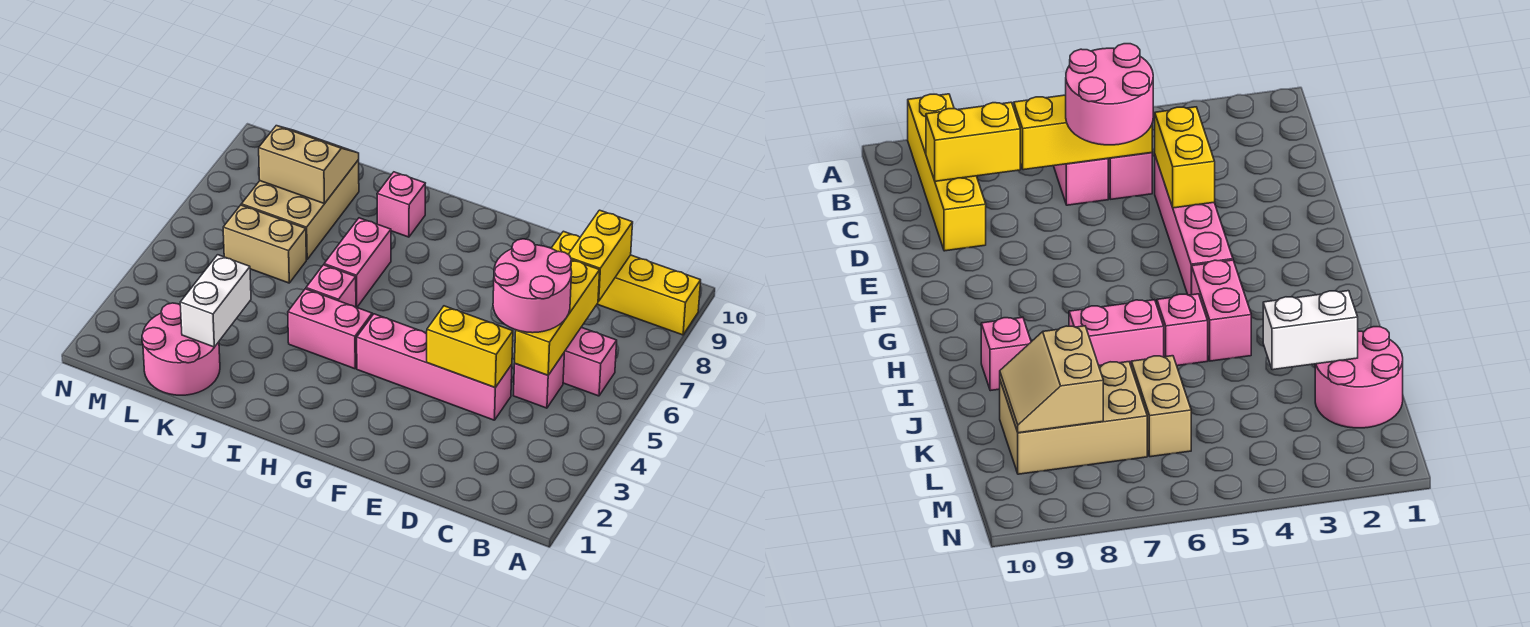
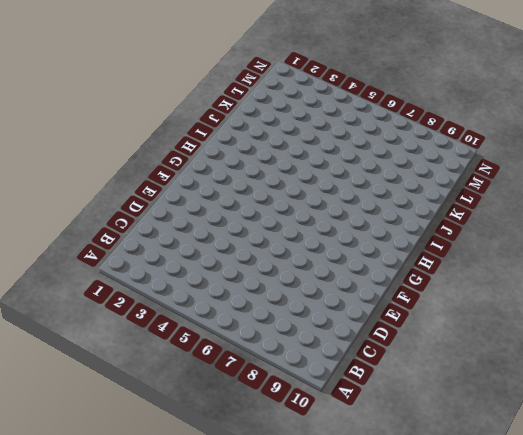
none -> yellow 1x4 brick [551,231,701,335]
none -> pink 1x2 brick [563,327,617,396]
none -> pink 1x1 brick [513,353,564,408]

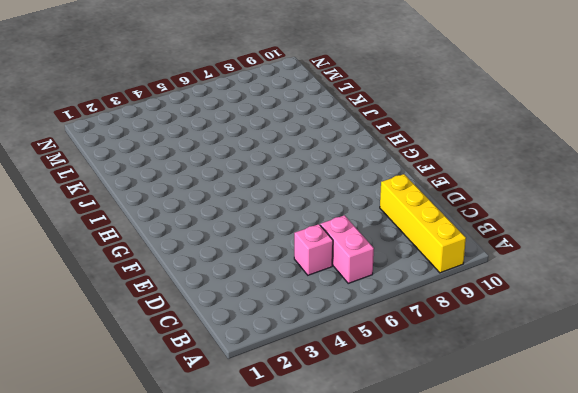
none -> pink 1x4 brick [357,314,512,420]
none -> pink 1x2 brick [288,289,372,369]
none -> pink 1x1 brick [306,265,356,307]

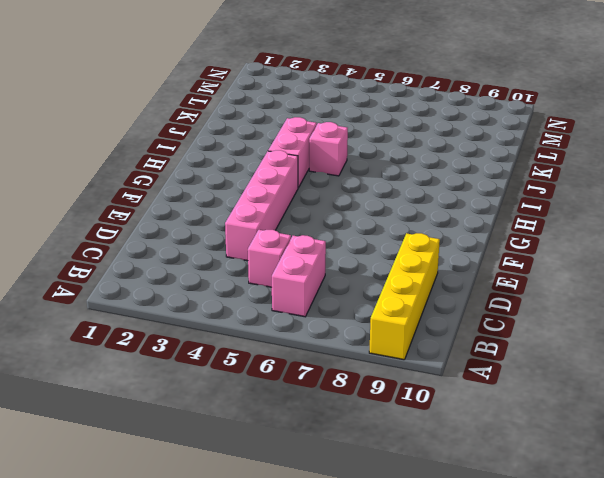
none -> pink 1x2 brick [324,218,391,307]
none -> pink 1x1 brick [377,172,425,237]
none -> pink 2x2 round brick [142,303,220,395]

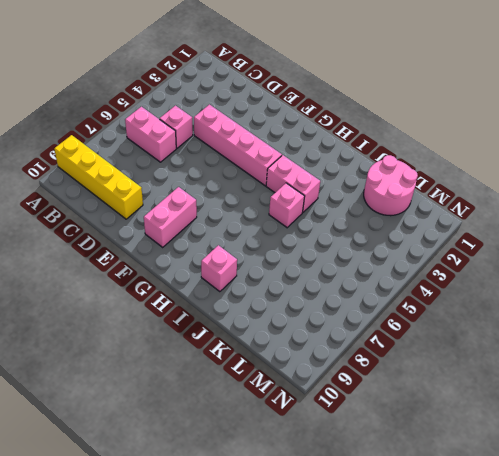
pink 1x2 brick [144,187,197,247] -> pink 1x2 brick moved to [324,218,391,307]
none -> tan 1x2 brick [223,205,306,283]
none -> tan 2x3 brick [241,160,359,260]
none -> yellow 1x3 brick [515,260,600,375]

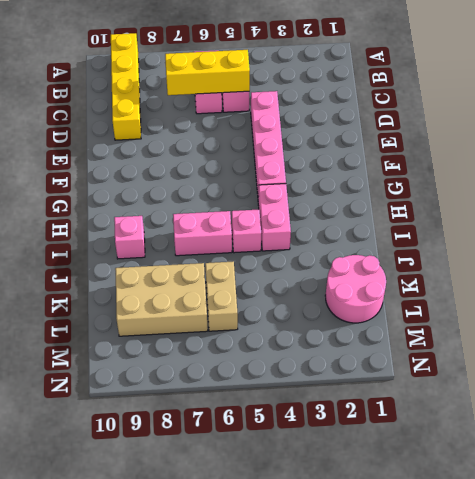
none -> yellow 1x2 brick [568,210,633,301]
none -> yellow 1x2 brick [427,306,513,387]
none -> white 1x2 brick [180,255,251,347]

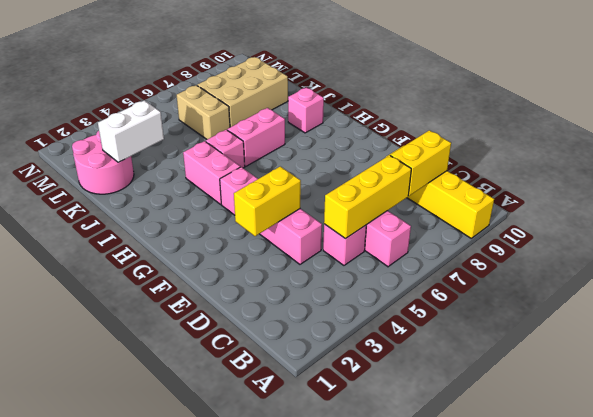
yellow 1x2 brick [234,166,301,236] -> yellow 1x2 brick turned to [427,306,513,387]
none -> tan 2x2 slope [259,126,359,204]
none -> pink 2x2 round brick [493,239,572,333]

